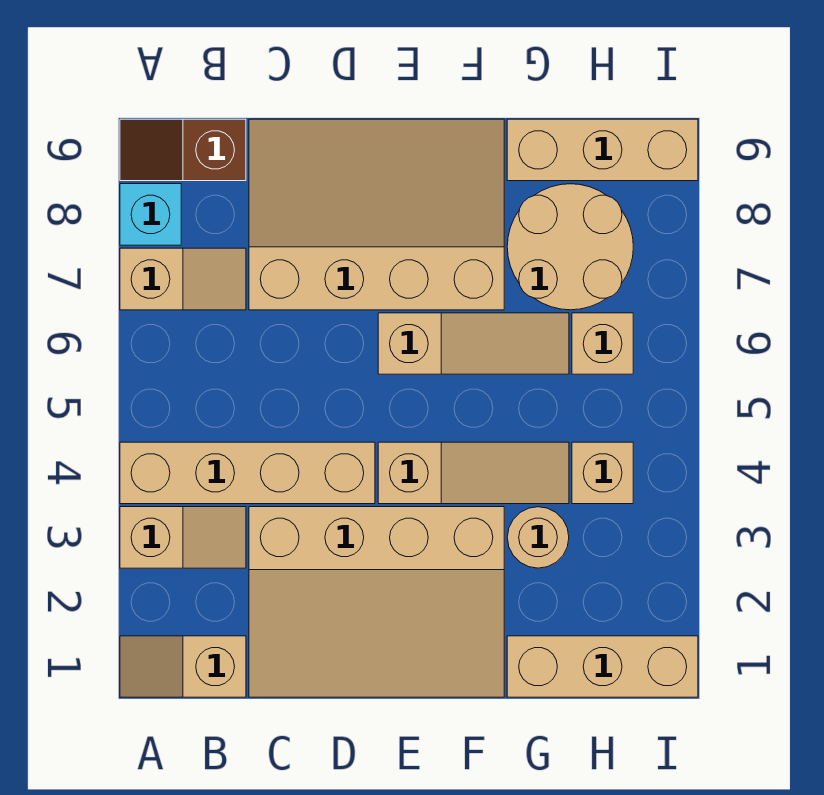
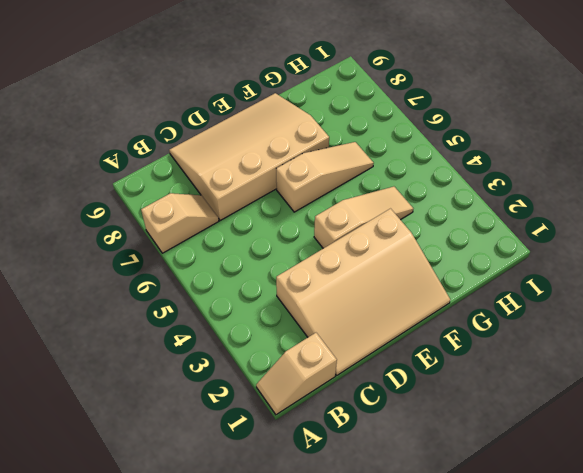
none -> tan 1x2 slope [120,507,246,568]
none -> tan 1x4 brick [120,442,375,504]
none -> cyan 1x1 brick [120,184,181,245]

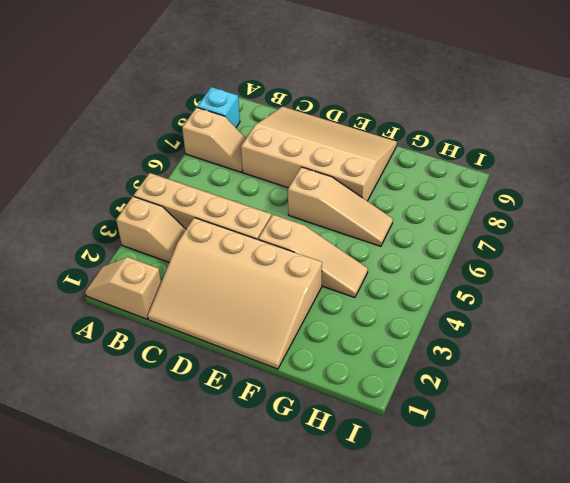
none -> brown 1x2 slope [120,119,246,181]
none -> tan 1x3 brick [507,636,698,697]
none -> tan 1x1 round brick [507,507,569,568]

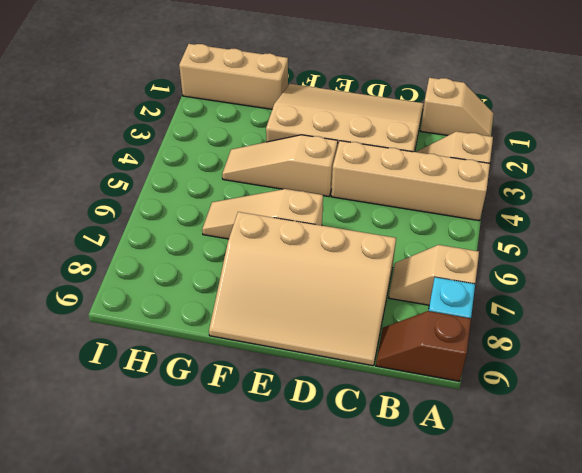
brown 1x2 slope [376,311,471,381] -> brown 1x2 slope turned to [120,119,246,181]
none -> tan 1x1 round brick [507,507,569,568]
none -> tan 2x2 round brick [507,184,633,310]
none -> tan 1x3 brick [507,119,698,181]

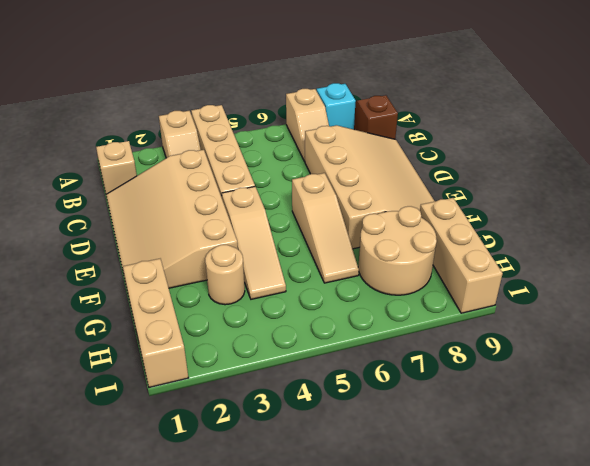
none -> tan 1x1 brick [572,442,633,504]
none -> tan 1x1 brick [572,313,633,374]

